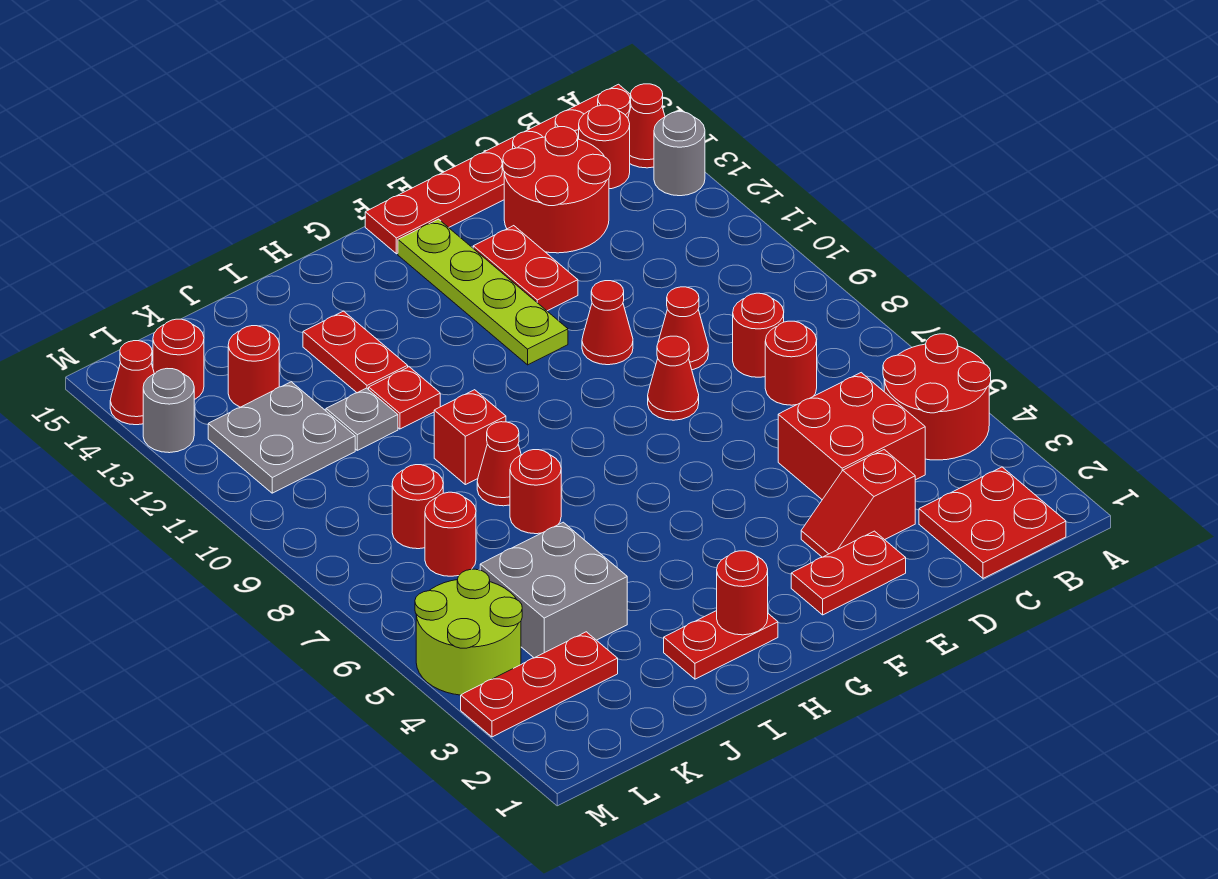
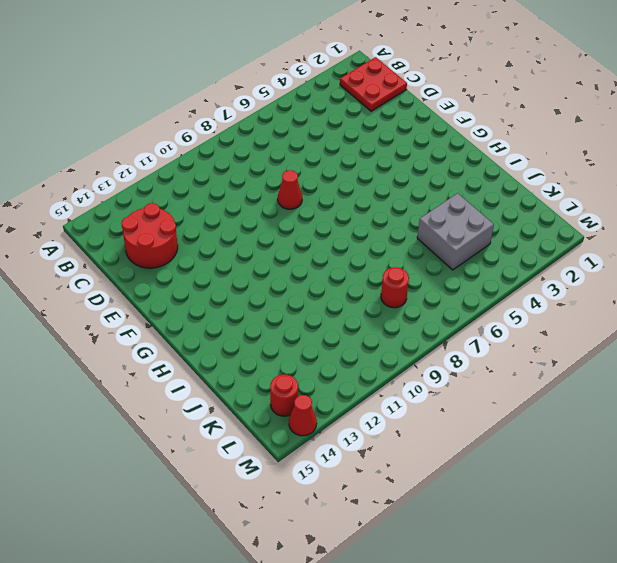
none -> red 2x2 round brick [883,334,991,460]
none -> grey 1x1 round brick [654,112,705,196]
none -> red 1x1 cone [628,84,665,168]
none -> red 1x6 plate [365,84,631,254]

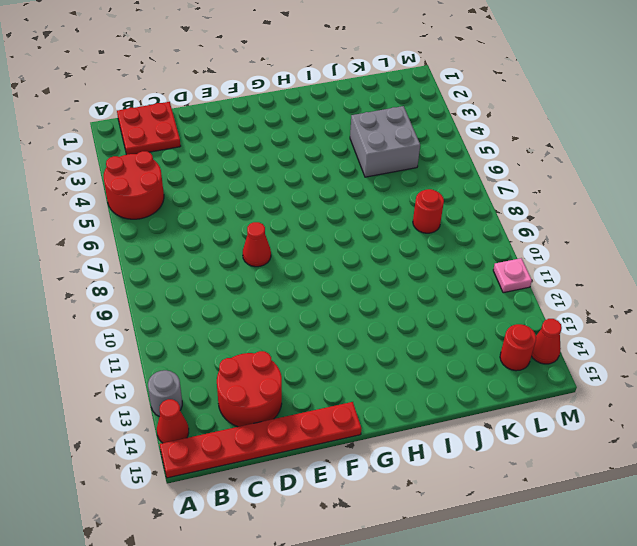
pink 1x1 plate [493,258,532,293] -> none
none -> red 1x1 round brick [579,105,630,189]
none -> red 2x2 brick [778,373,925,500]
none -> red 1x1 round brick [765,321,817,405]
none -> red 1x1 round brick [733,293,784,377]

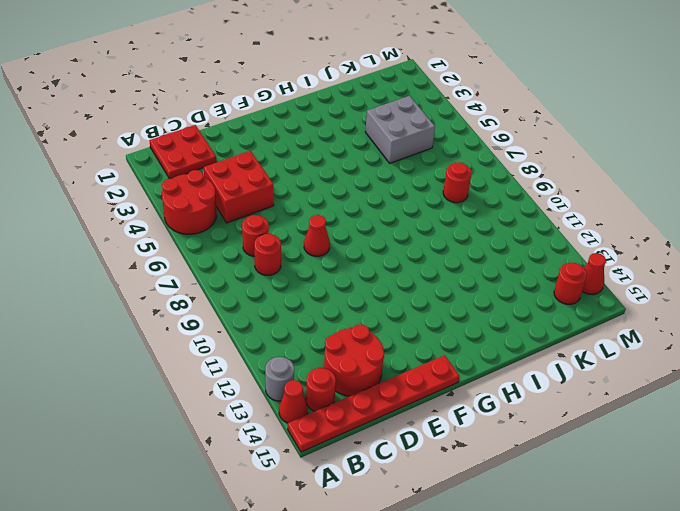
none -> red 1x2 slope [801,450,915,557]
none -> red 1x1 cone [658,287,708,370]
none -> red 1x2 plate [791,531,906,615]
none -> red 1x1 cone [582,281,633,365]

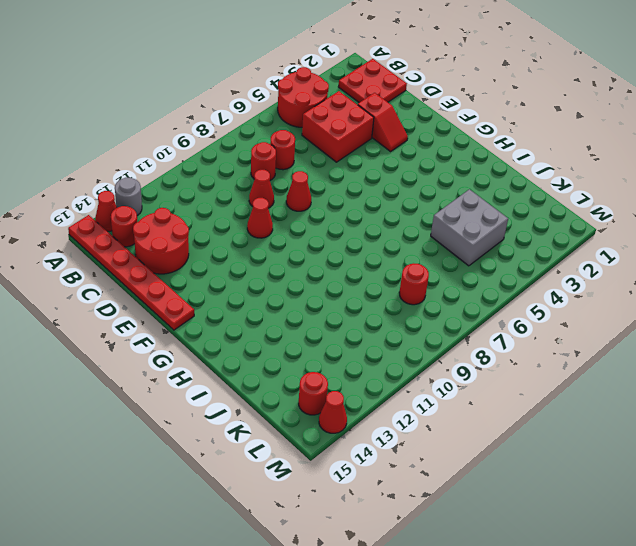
none -> red 1x2 plate [791,531,906,615]
none -> red 1x2 plate [473,226,578,311]
none -> lime 1x4 plate [398,219,568,365]
none -> red 1x2 plate [664,611,778,679]

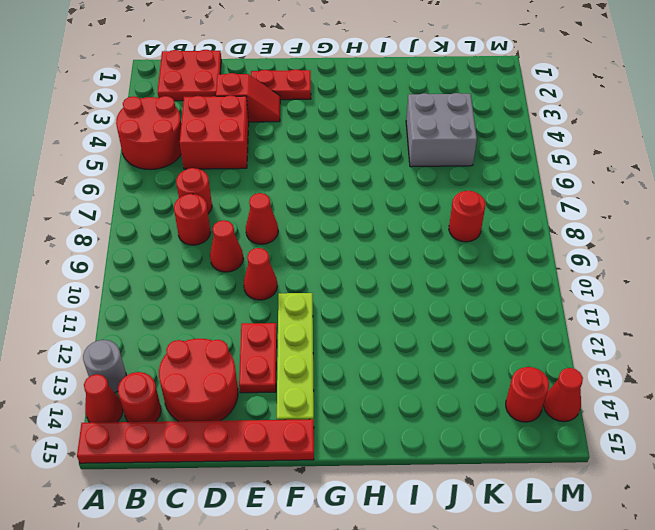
none -> red 1x2 plate [664,611,778,679]
none -> red 1x1 round brick [510,450,561,534]
none -> red 1x1 cone [477,422,521,506]
none -> red 1x1 brick [434,390,506,485]

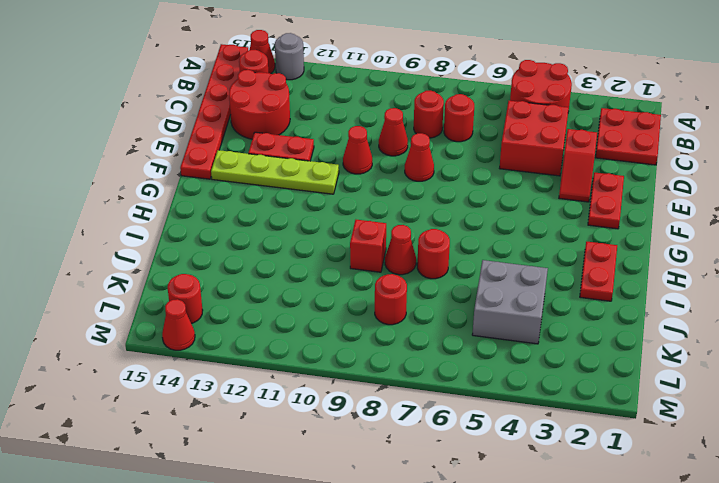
none -> red 1x1 plate [369,367,440,429]
none -> red 1x2 plate [303,311,408,393]
none -> grey 1x1 plate [326,388,398,450]
none -> red 1x3 plate [461,632,618,737]

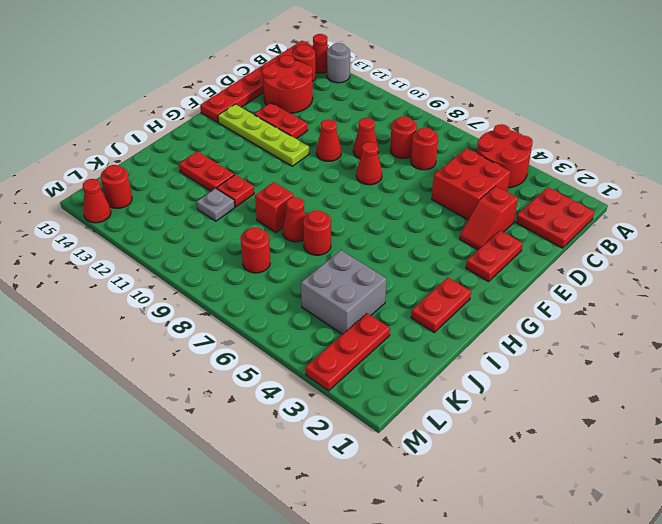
none -> red 1x1 round brick [425,492,476,576]
none -> grey 2x2 plate [208,382,355,493]
none -> red 1x1 round brick [228,326,279,407]
none -> lime 2x2 round brick [415,569,522,695]

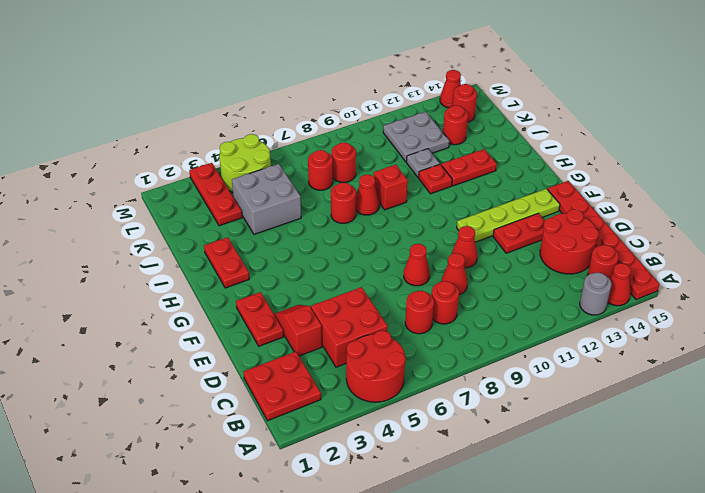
none -> grey 1x1 round brick [143,369,194,453]
none -> red 1x1 round brick [717,551,768,635]

